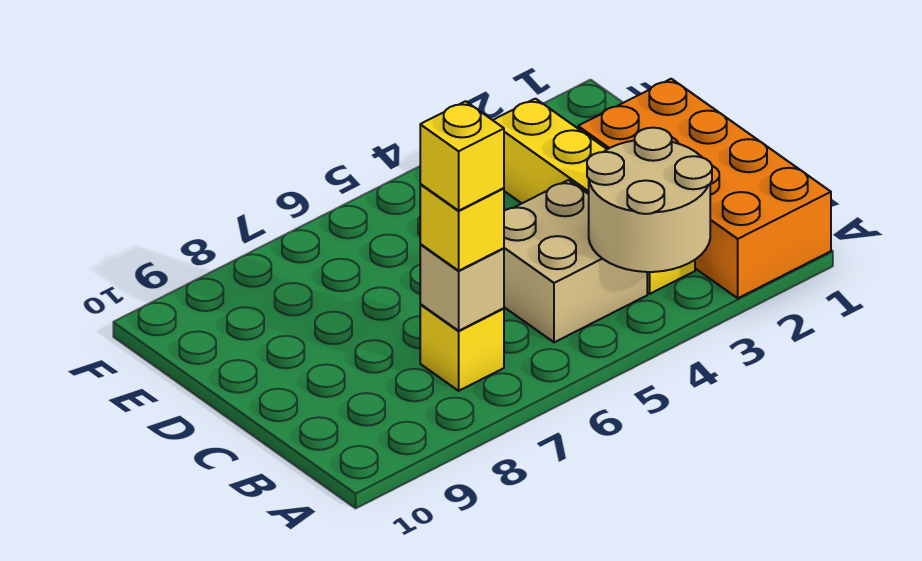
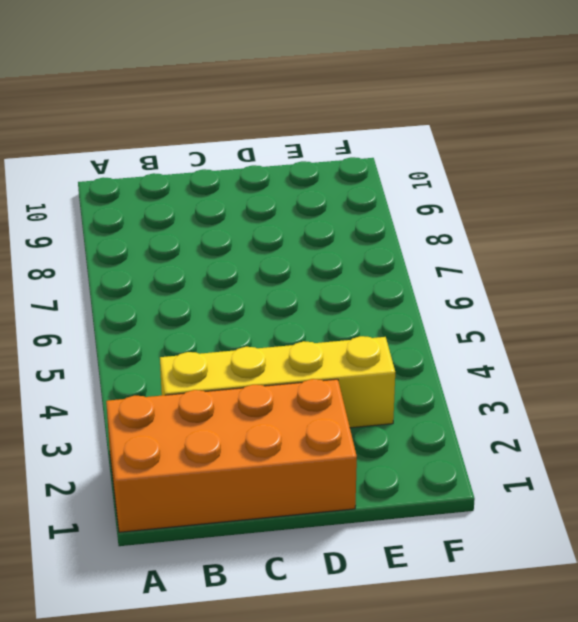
none -> tan 2x2 brick [504,180,647,342]
none -> yellow 1x1 brick [420,305,504,391]

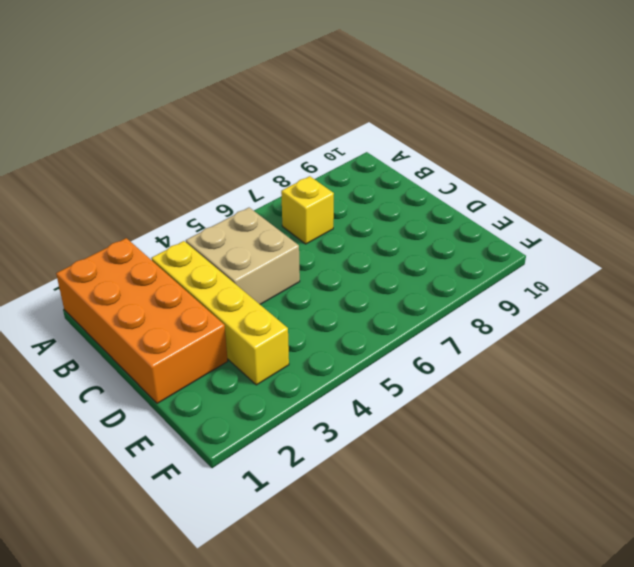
none -> tan 2x2 round brick [587,128,712,272]
none -> tan 1x1 brick [420,244,504,331]

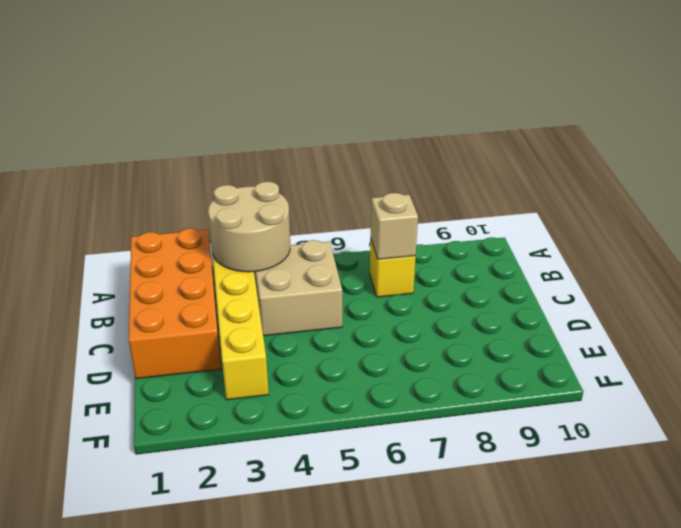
none -> yellow 1x1 brick [420,184,504,271]
none -> yellow 1x1 brick [420,101,504,211]

